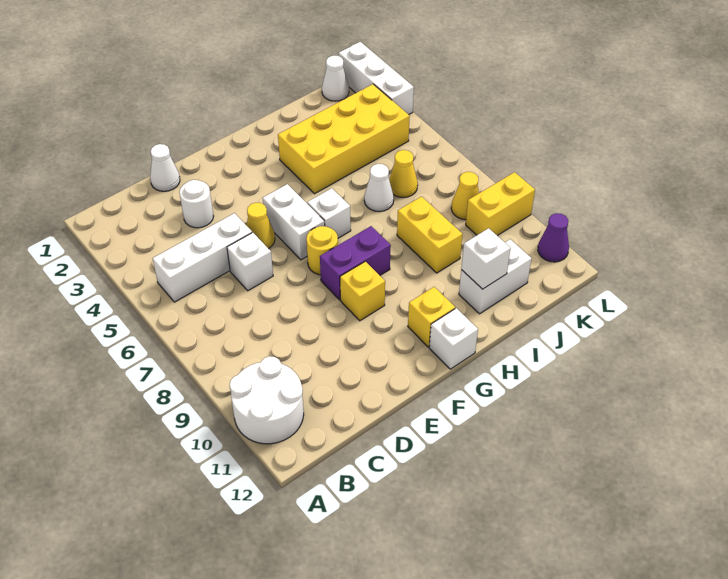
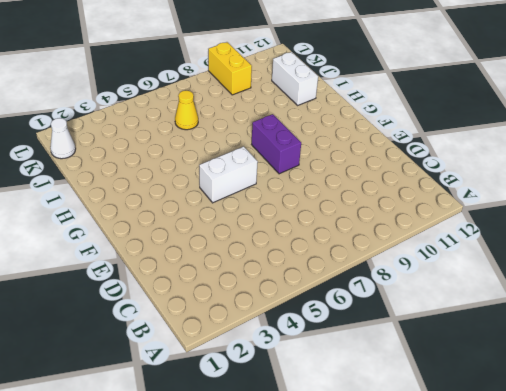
none -> white 2x2 round brick [230,356,304,444]
none -> white 1x3 brick [152,213,252,302]
none -> white 1x1 cone [150,144,180,191]

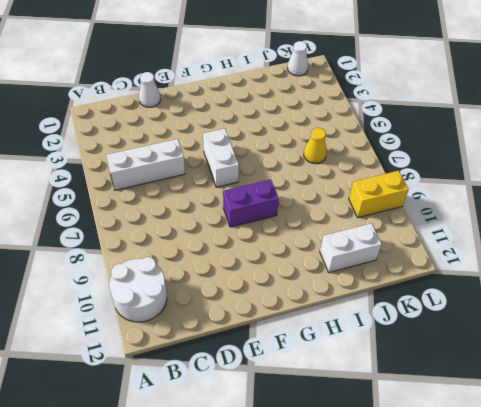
none -> white 1x1 round brick [179,180,214,228]
none -> white 1x1 brick [227,233,273,291]
none -> yellow 1x1 cone [246,203,275,249]

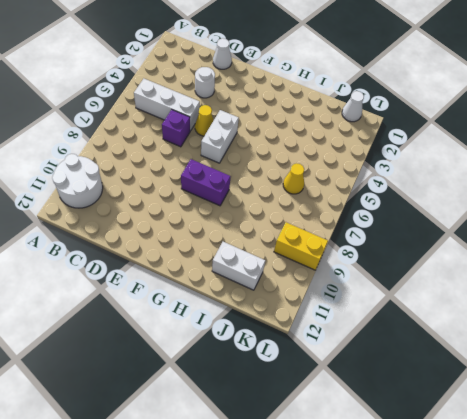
purple 1x1 brick [162,110,190,147] -> white 1x1 brick [227,233,273,291]
none -> yellow 1x1 round brick [306,226,338,275]
none -> yellow 1x1 brick [340,261,385,321]
none -> white 1x1 brick [307,188,351,238]

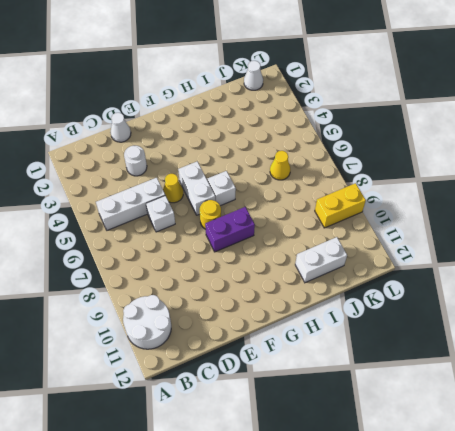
none -> yellow 1x1 brick [340,261,385,321]
none -> yellow 1x1 brick [408,287,455,347]
none -> white 1x1 brick [429,308,478,369]

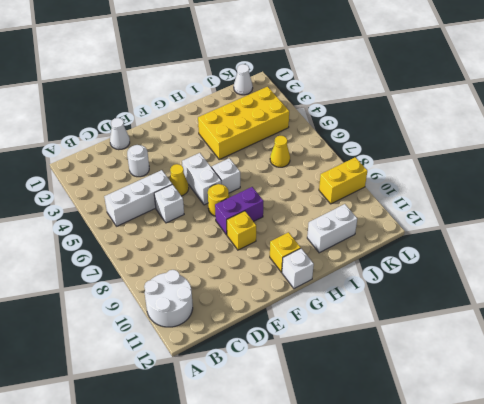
none -> white 1x1 cone [364,164,394,212]
none -> yellow 1x2 brick [397,197,462,273]
none -> yellow 1x1 cone [451,172,479,220]

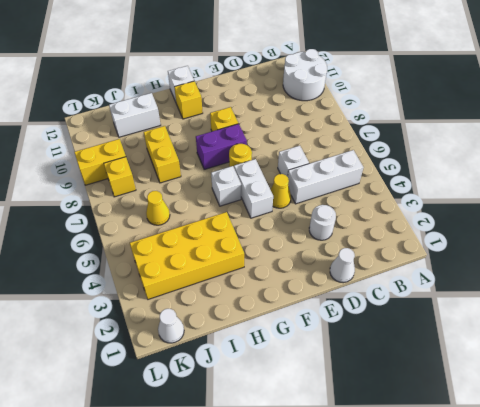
yellow 1x1 brick [104,157,136,197] -> yellow 1x1 cone [451,172,479,220]
none -> white 1x1 cone [364,164,394,212]
none -> white 1x3 brick [339,42,414,115]
none -> purple 1x1 cone [538,213,569,262]

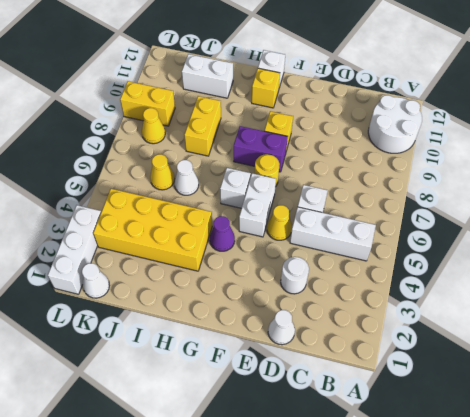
purple 1x1 cone [210,216,235,251] -> purple 1x1 cone moved to [538,213,569,262]
none -> white 1x1 brick [461,228,511,289]

